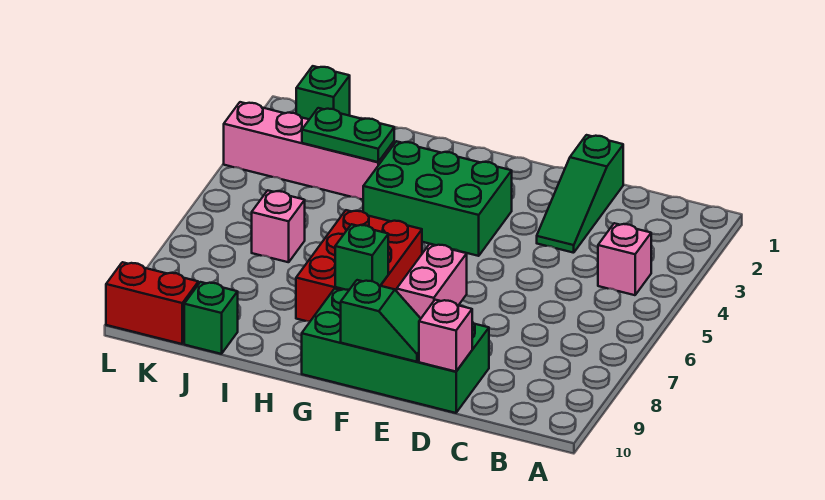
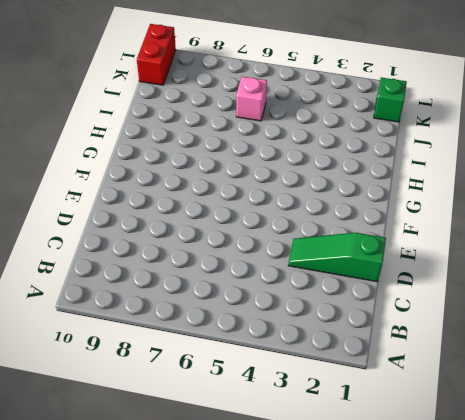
none -> pink 1x1 brick [598,223,651,295]
none -> green 2x4 brick [302,289,489,413]
none -> green 2x3 brick [363,141,512,256]

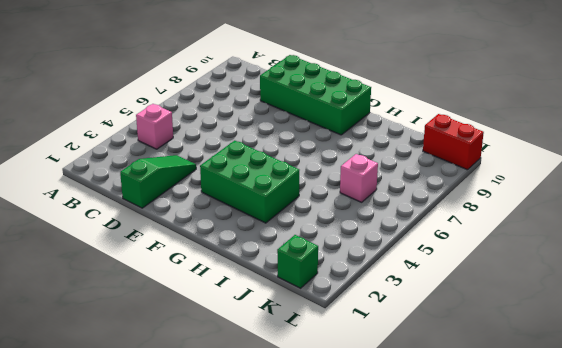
none -> red 2x3 brick [296,210,422,321]
none -> pink 1x4 brick [224,102,394,200]
none -> green 1x1 brick [184,282,238,354]

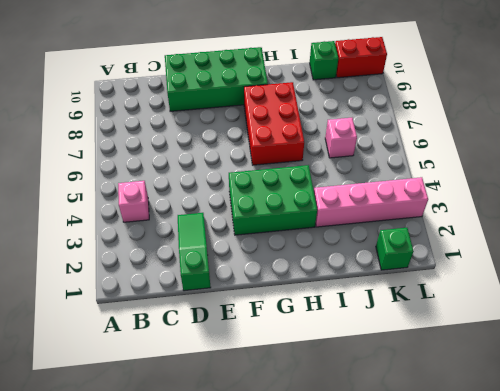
none -> pink 1x1 brick [419,300,472,372]
none -> pink 1x2 brick [397,244,467,318]
none -> green 1x2 slope [341,280,421,362]

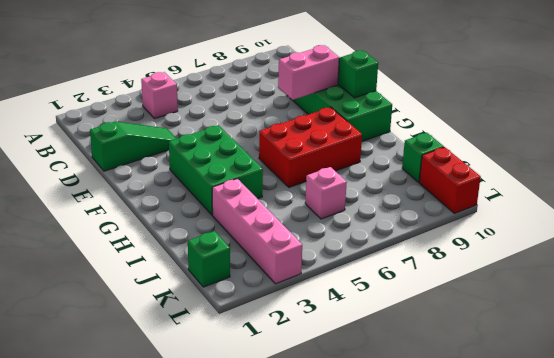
none -> pink 1x1 brick [419,300,472,372]
none -> green 1x1 brick [335,224,388,290]
none -> green 1x2 plate [302,108,394,162]

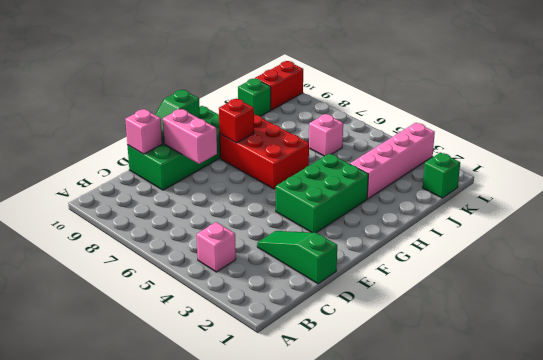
red 1x1 brick [219,98,254,143] -> green 1x1 brick [335,224,388,290]
none -> green 1x2 plate [302,108,394,162]

